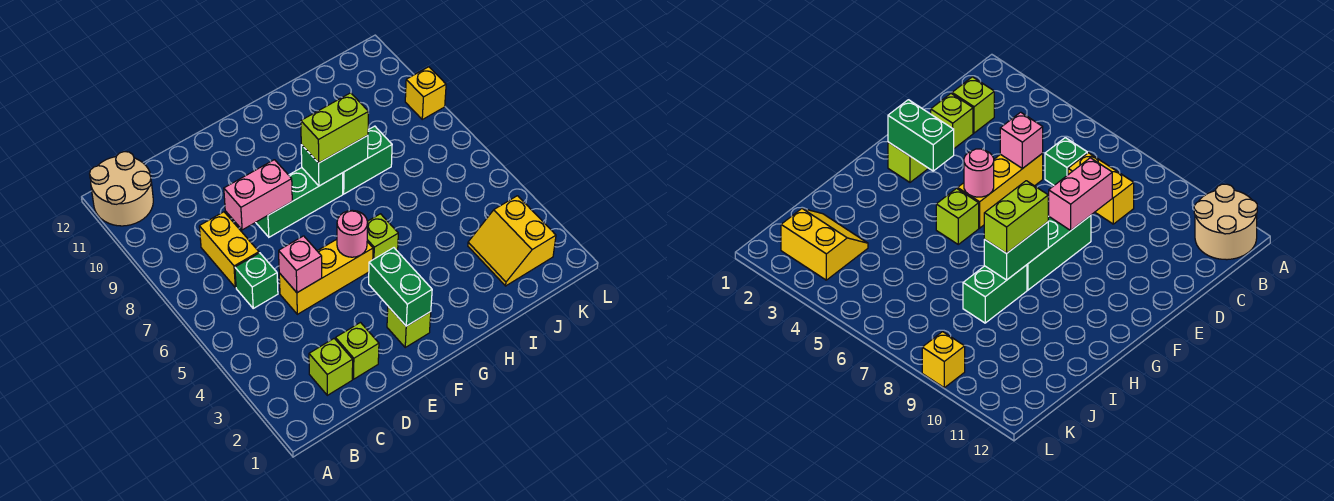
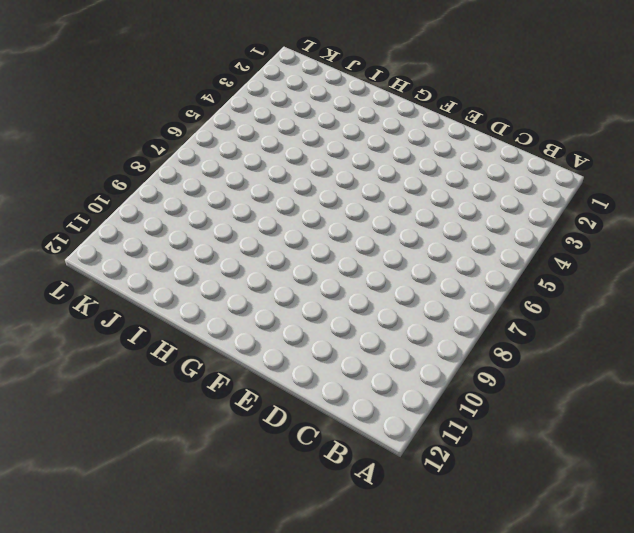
none -> tan 2x2 round brick [90,152,153,226]
none -> lime 1x1 brick [309,338,353,395]
none -> green 1x1 brick [235,253,278,308]

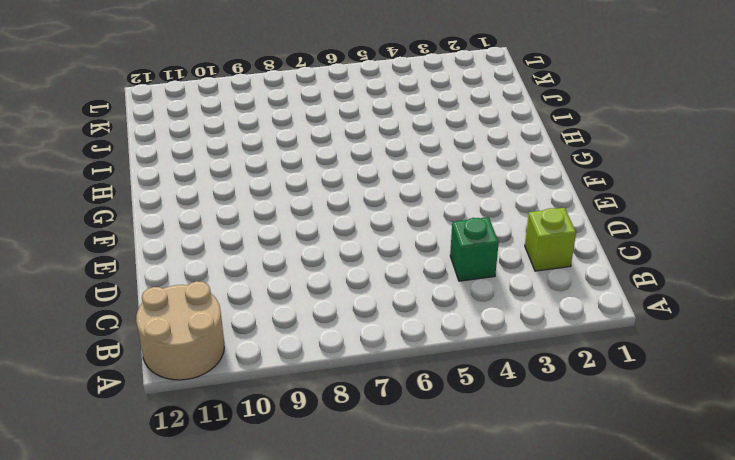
green 1x1 brick [450,217,499,281] -> green 1x1 brick moved to [235,253,278,308]
none -> yellow 1x2 brick [199,212,259,288]
none -> lime 1x1 brick [336,323,379,379]
none -> yellow 1x3 brick [279,239,373,314]

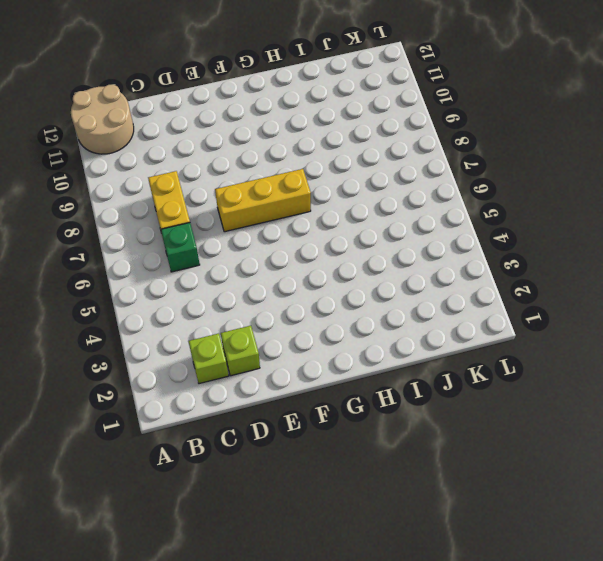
yellow 1x3 brick [215,169,311,232] -> yellow 1x3 brick moved to [279,239,373,314]
none -> green 1x3 brick [256,168,343,237]
none -> lime 1x1 brick [387,307,431,347]
none -> lime 1x1 brick [367,214,398,259]

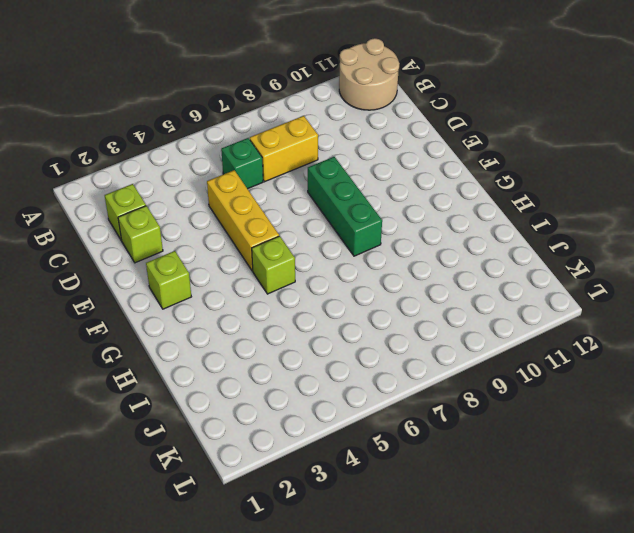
none -> green 1x2 brick [343,126,392,194]
none -> yellow 2x2 slope [468,196,556,286]
none -> yellow 1x1 brick [405,67,446,119]

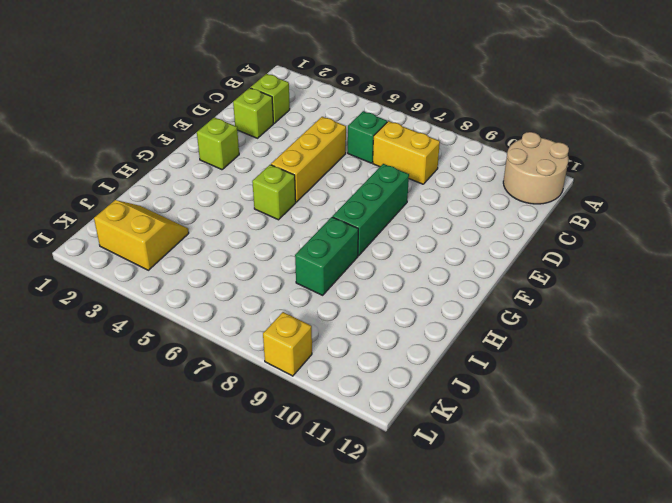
none -> pink 1x1 brick [279,236,322,293]
none -> pink 1x2 brick [224,160,292,230]
none -> green 1x2 brick [369,248,432,326]

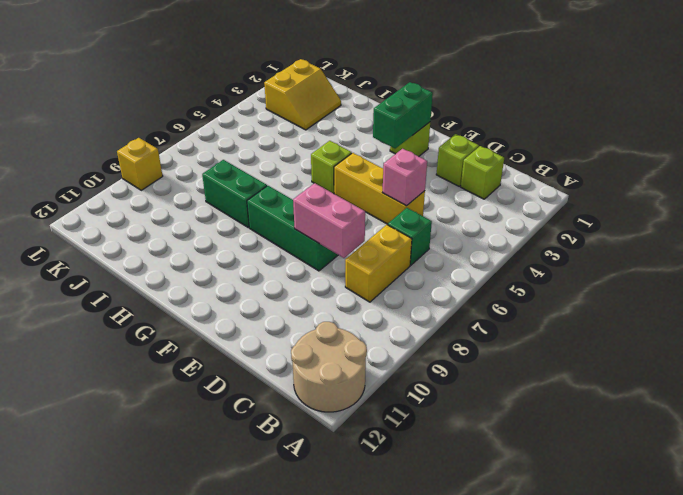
none -> pink 1x1 round brick [337,210,368,257]
none -> green 1x2 brick [301,135,368,186]
none -> lime 1x2 brick [301,93,369,163]

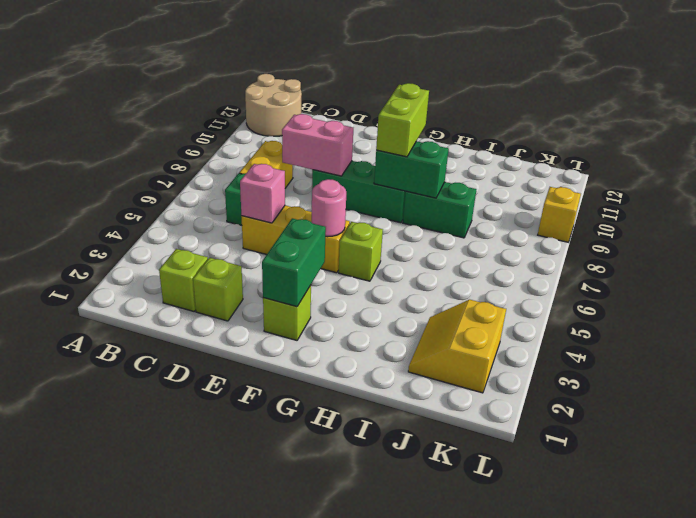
lime 1x2 brick [376,83,429,157] -> lime 1x2 brick turned to [301,93,369,163]

